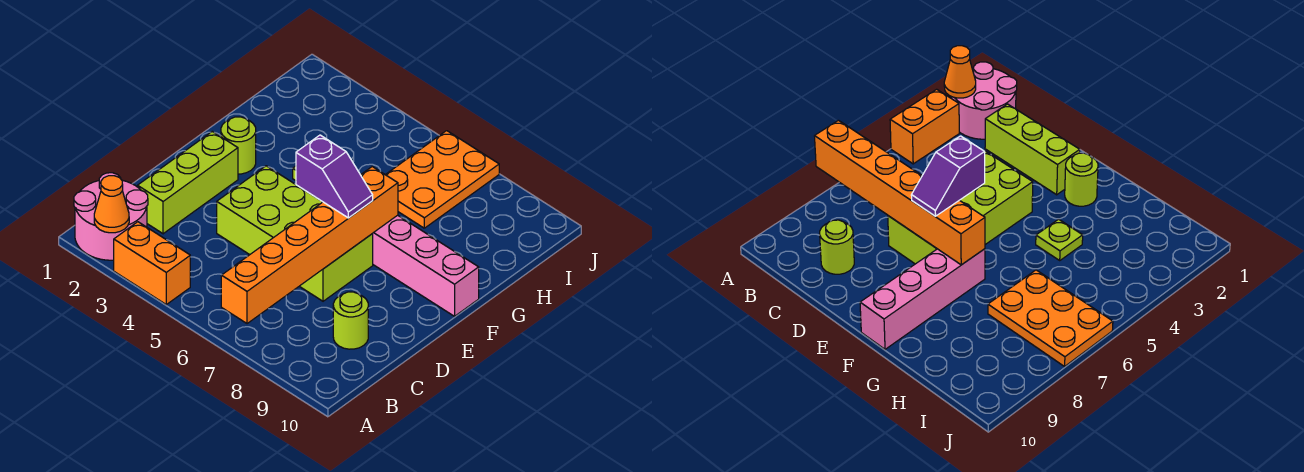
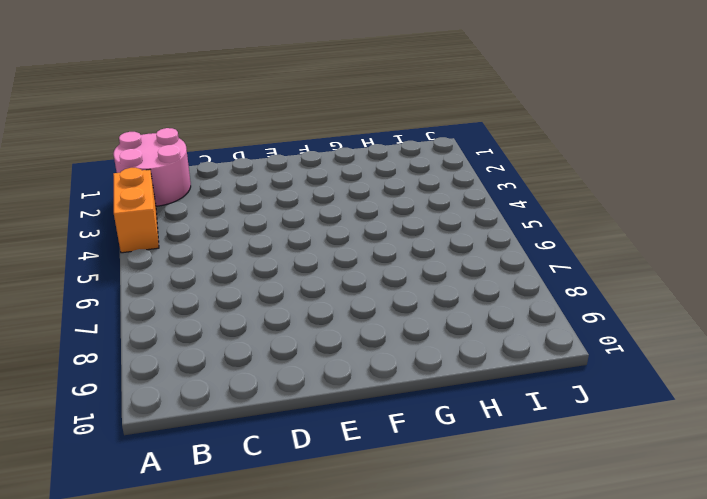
none -> lime 1x3 brick [138,131,238,234]
none -> lime 1x1 round brick [333,292,368,349]
none -> lime 2x4 brick [217,166,373,301]

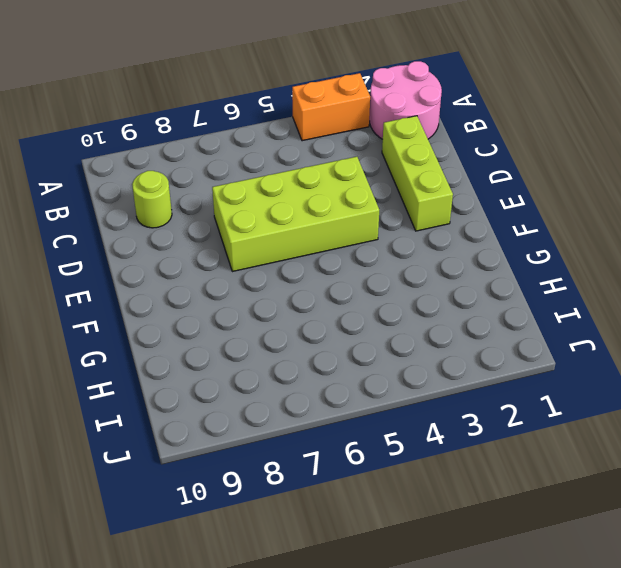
none -> lime 1x1 round brick [221,117,256,174]
none -> pink 1x4 brick [372,215,479,316]
none -> lime 1x1 plate [1036,219,1083,260]

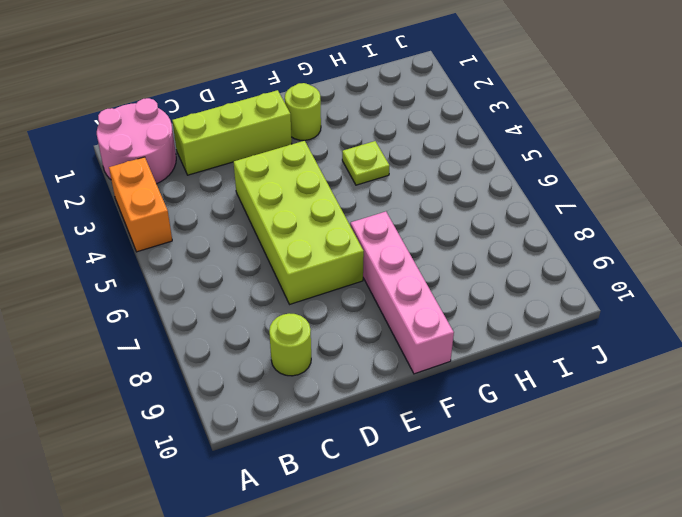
none -> orange 2x3 plate [386,131,499,228]
none -> orange 1x1 cone [94,176,129,233]
none -> orange 1x6 brick [221,167,398,324]

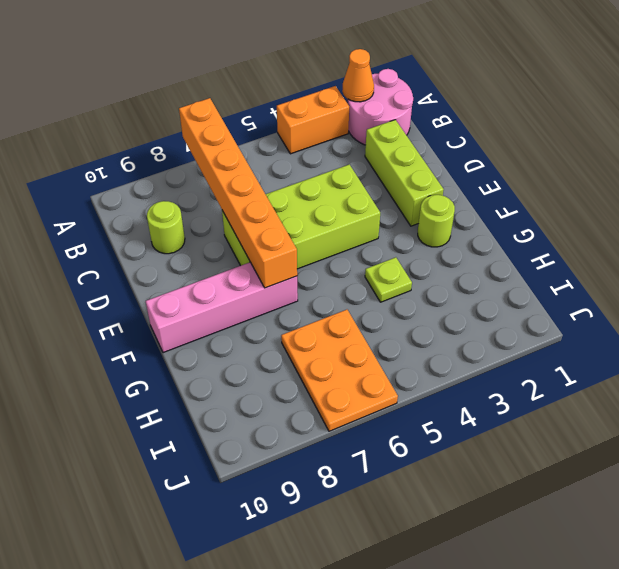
none -> purple 1x2 slope [296,135,373,218]

